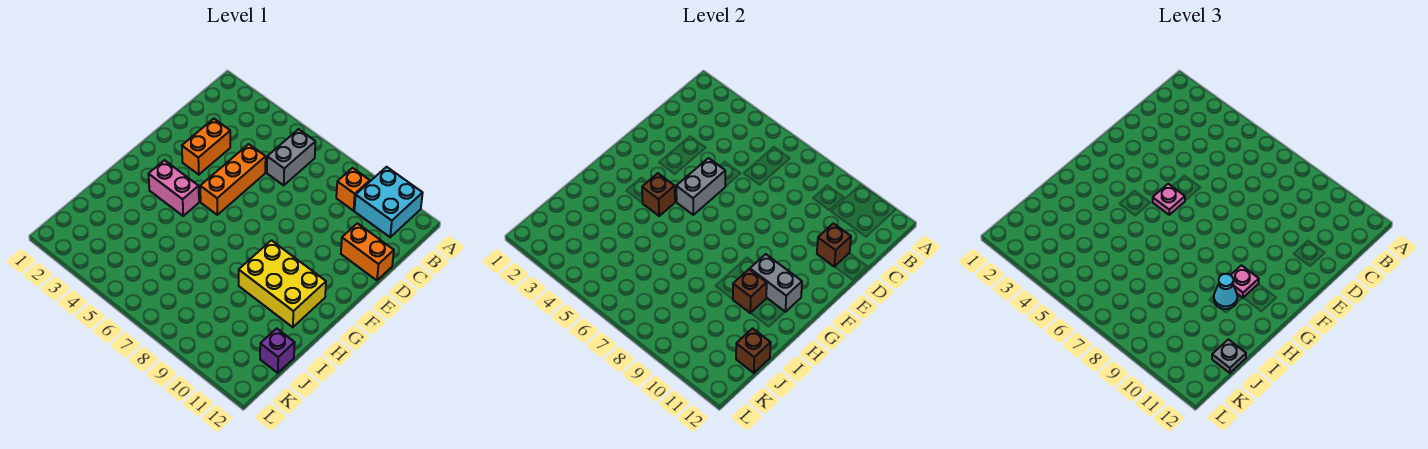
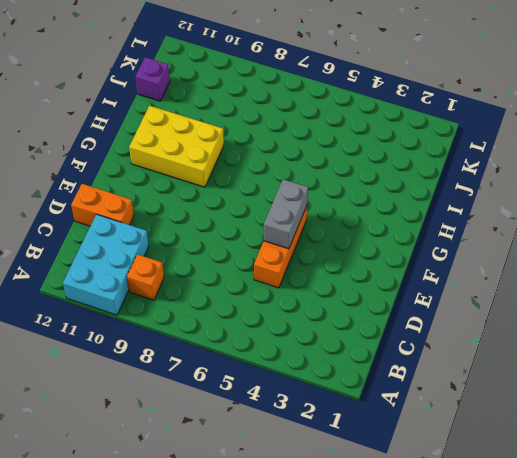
cyan 2x3 brick [63,214,149,315] -> cyan 2x2 brick [354,167,423,237]
none -> grey 1x2 brick [267,129,315,185]
none -> orange 1x2 brick [182,119,230,175]
none -> pink 1x2 brick [149,160,199,216]

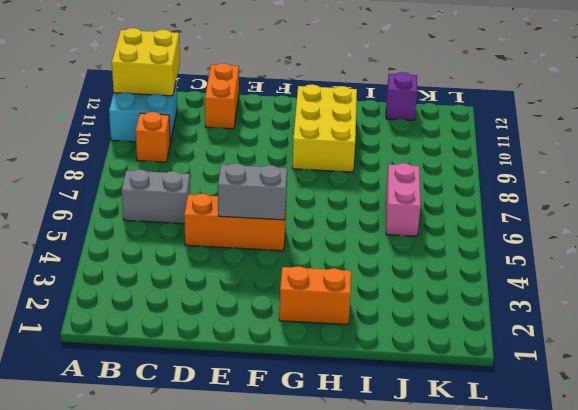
yellow 2x2 brick [112,28,180,96] -> none
orange 1x2 brick [279,266,351,325] -> orange 1x2 brick moved to [182,119,230,175]
pink 1x2 brick [386,163,421,236] -> pink 1x2 brick moved to [149,160,199,216]
none -> brown 1x1 brick [817,223,851,267]
none -> brown 1x1 brick [642,173,675,216]
none -> grey 1x2 brick [750,254,802,312]

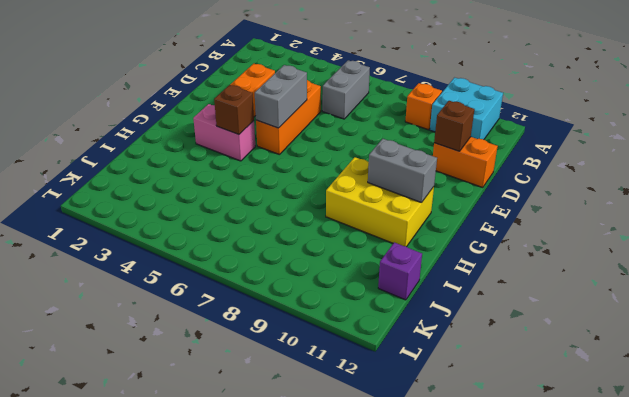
none -> brown 1x1 brick [733,269,767,313]
none -> brown 1x1 brick [736,328,771,373]
none -> pink 1x1 plate [1153,184,1185,215]

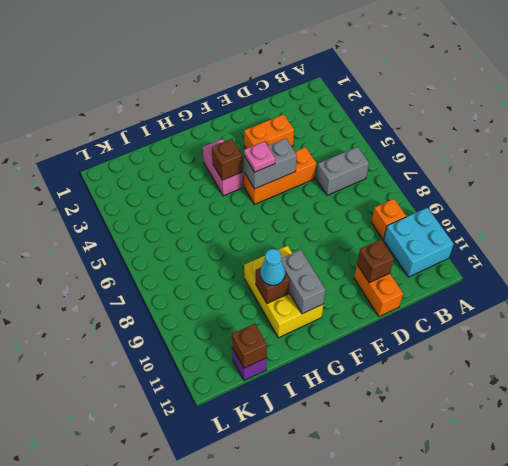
none -> pink 1x1 plate [1231,265,1259,298]
none -> grey 1x1 plate [1212,339,1246,373]

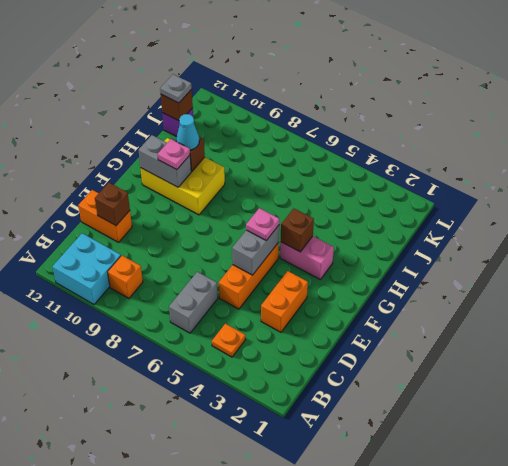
orange 1x1 plate [212,324,245,357] -> none

